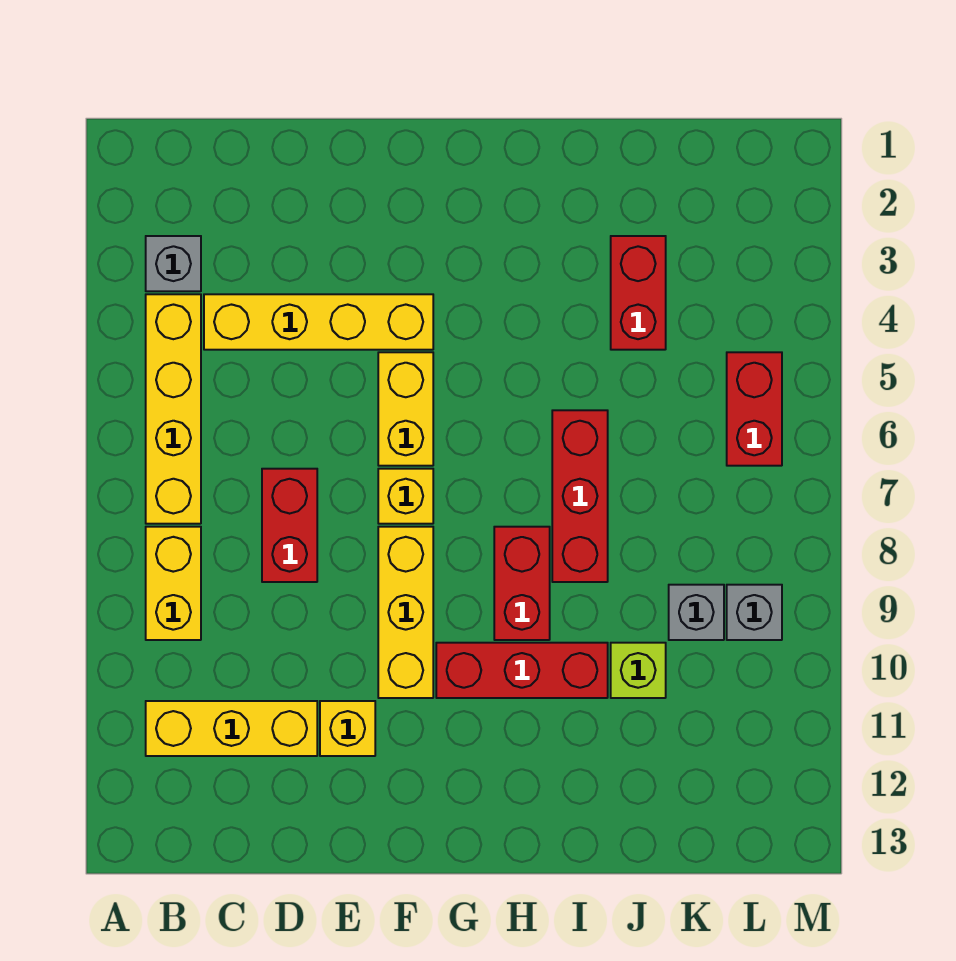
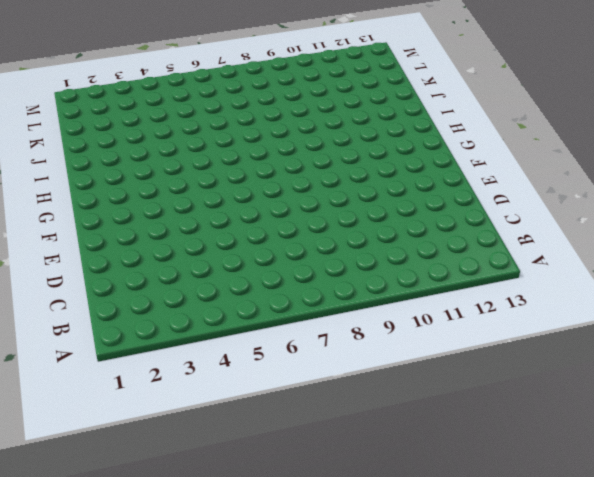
none -> grey 1x1 brick [146,236,201,291]
none -> yellow 1x4 brick [146,294,201,524]
none -> yellow 1x2 brick [146,527,201,640]

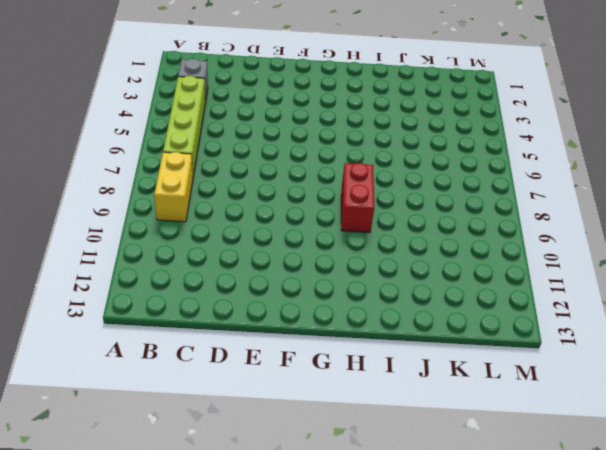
lime 1x4 brick [163,76,205,177] -> yellow 1x4 brick [146,294,201,524]
none -> yellow 1x3 brick [146,701,317,756]
none -> yellow 1x4 brick [204,294,433,350]
none -> red 1x2 brick [262,469,317,582]

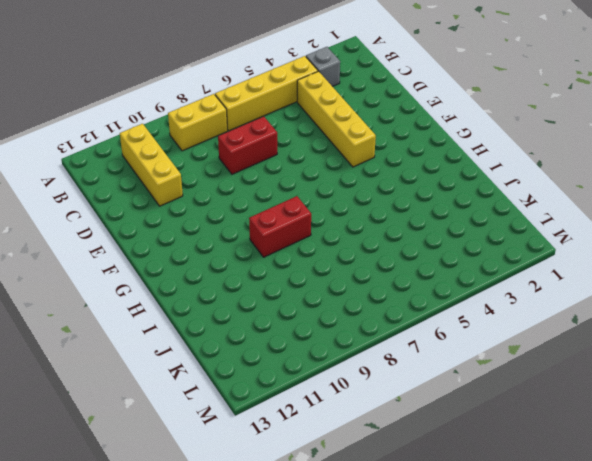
none -> yellow 1x1 brick [320,701,375,756]
none -> yellow 1x2 brick [378,352,433,466]
none -> yellow 1x1 brick [378,469,433,524]

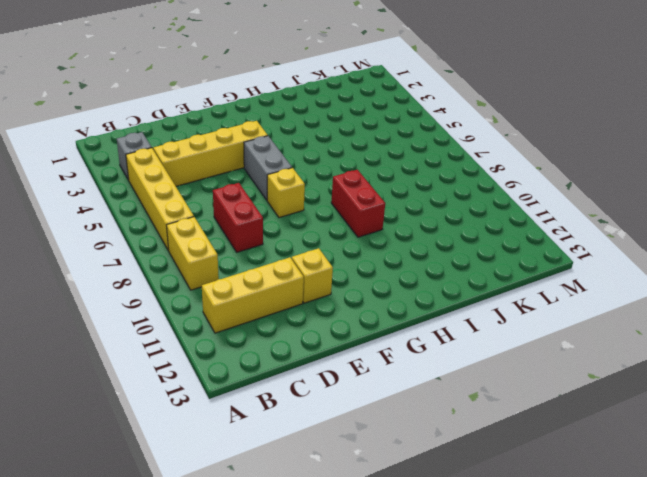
grey 1x2 brick [244,136,292,200] -> yellow 1x2 brick [378,352,433,466]
none -> yellow 1x3 brick [378,527,433,698]
none -> red 1x3 brick [436,643,608,698]
none -> red 1x3 brick [552,410,608,582]

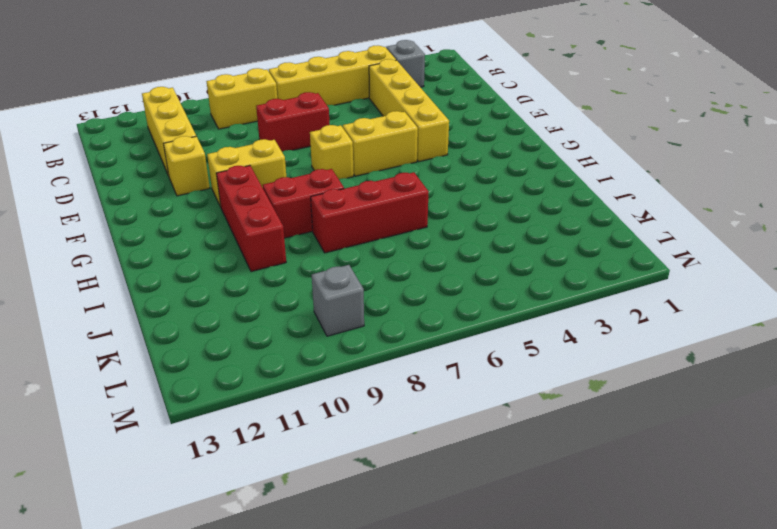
yellow 1x2 brick [207,139,286,207] -> yellow 1x3 brick [378,527,433,698]
none -> red 1x2 brick [611,236,666,350]
none -> lime 1x1 brick [611,643,666,698]
none -> grey 1x1 brick [669,585,724,640]

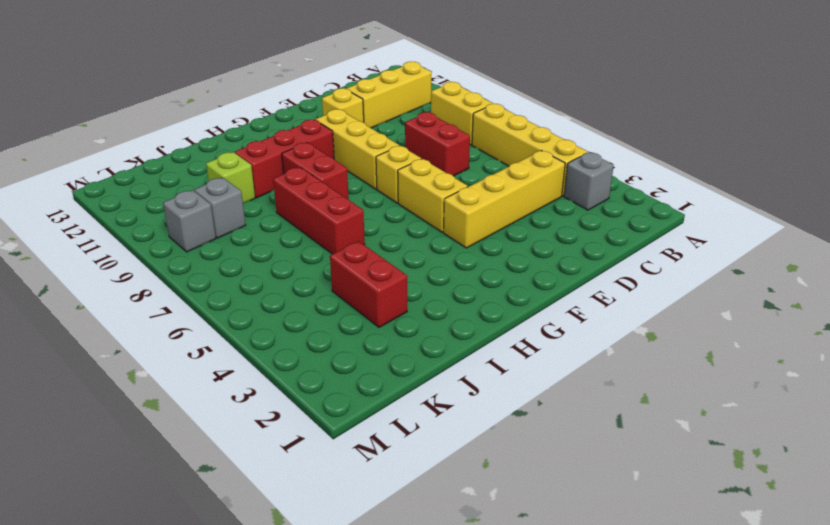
none -> red 1x2 brick [727,352,782,466]

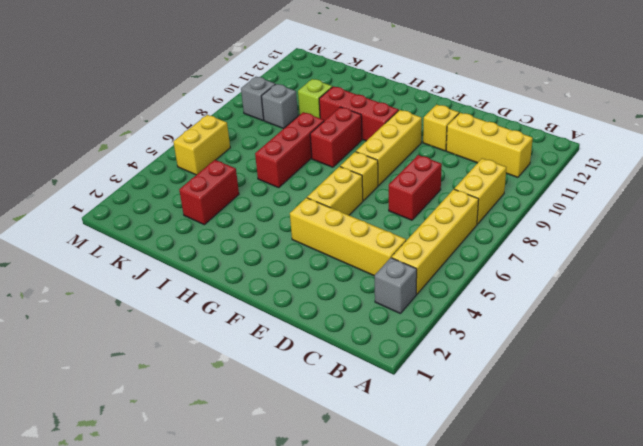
yellow 1x2 brick [173,115,230,175] -> red 1x2 brick [727,352,782,466]

